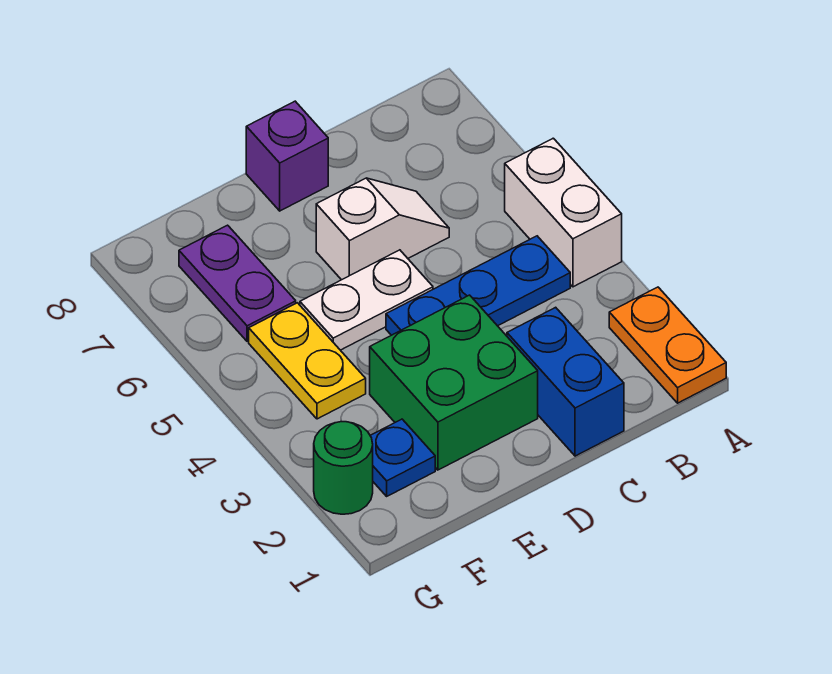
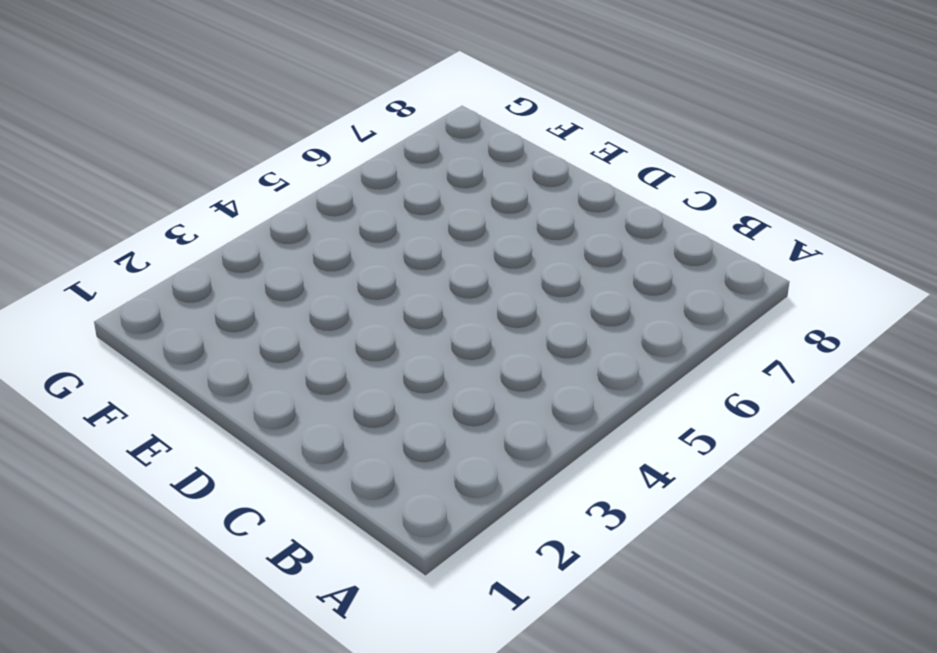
none -> orange 1x2 plate [609,287,726,403]
none -> white 1x2 brick [505,138,622,287]
none -> blue 1x3 plate [386,236,570,335]

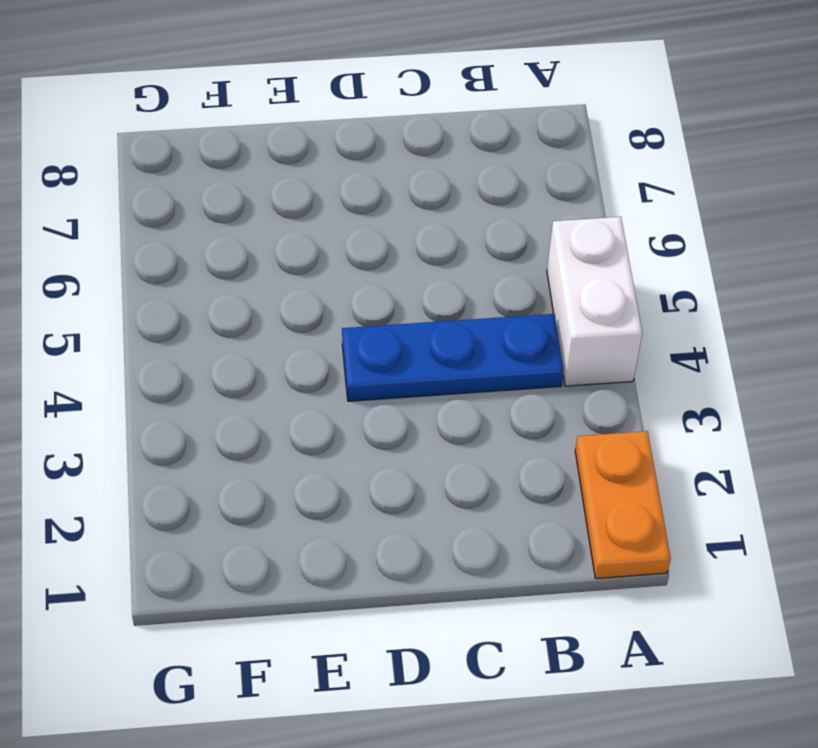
none -> blue 1x2 brick [507,307,624,456]
none -> white 1x2 slope [316,178,449,280]
none -> green 2x2 brick [370,295,538,470]

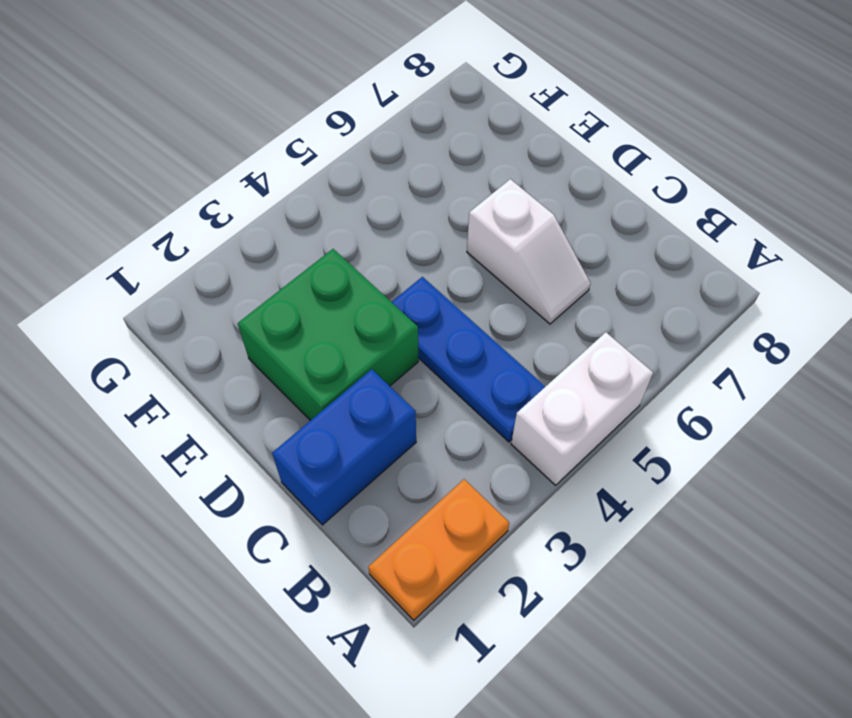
none -> white 1x2 plate [300,250,433,350]
none -> purple 1x1 brick [246,101,328,211]
none -> blue 1x1 plate [370,419,435,496]

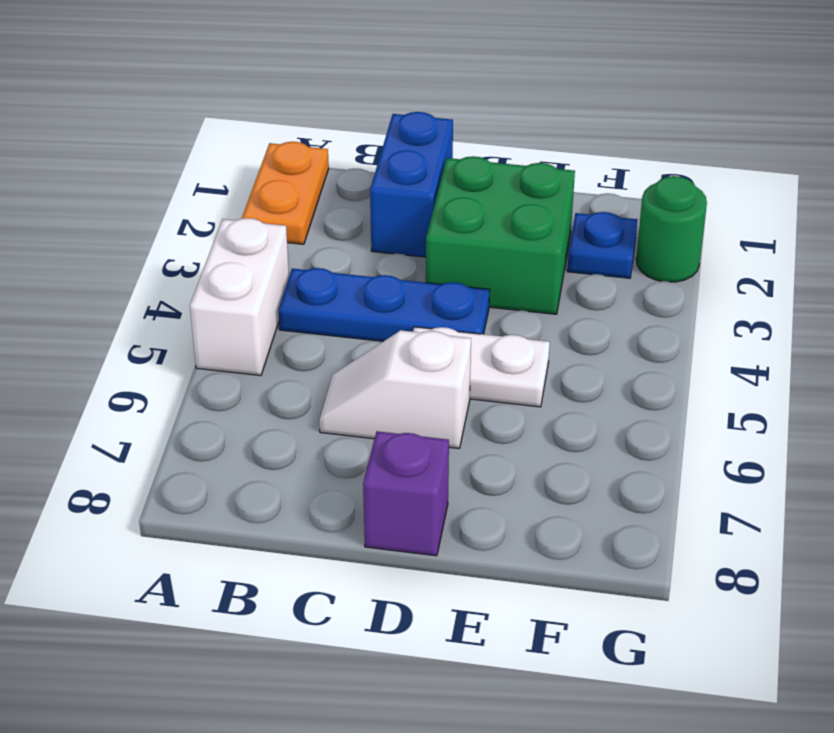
none -> yellow 1x2 plate [249,303,366,419]
none -> purple 1x2 plate [179,225,296,341]

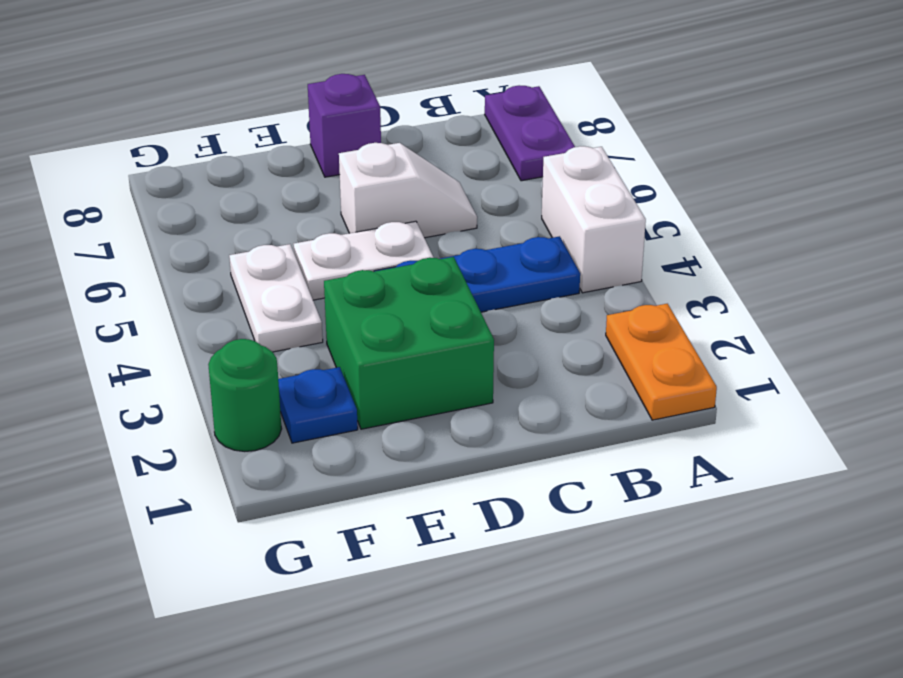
purple 1x2 plate [485,85,575,181] -> purple 1x2 plate moved to [179,225,296,341]
white 1x2 plate [229,244,323,352] -> yellow 1x2 plate [249,303,366,419]
none -> blue 1x2 brick [507,307,624,456]

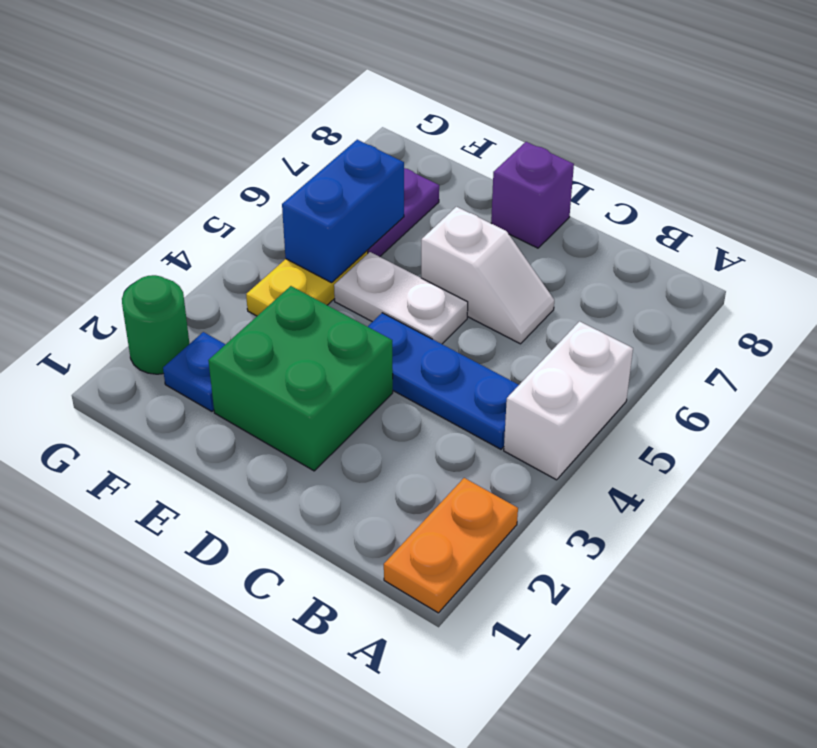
blue 1x2 brick [282,140,404,283] -> blue 1x2 brick moved to [507,307,624,456]

